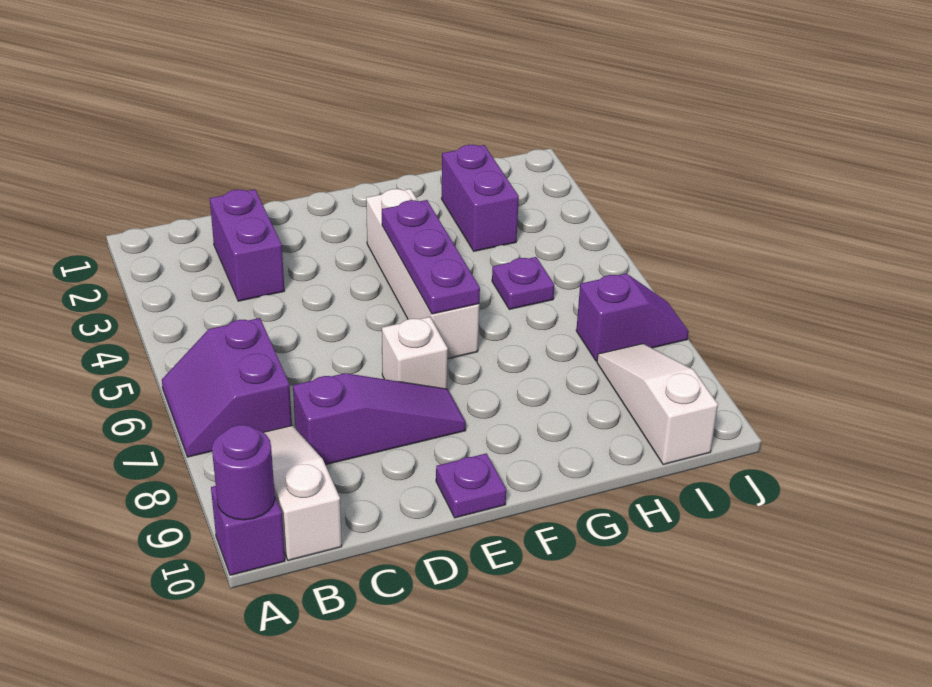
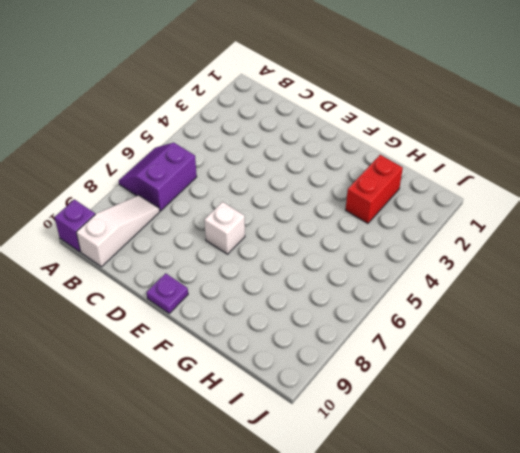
red 1x2 brick [346,155,403,223] -> purple 1x2 brick [441,145,519,251]
none -> purple 1x2 brick [210,189,284,301]
none -> purple 1x3 slope [293,373,466,465]
none -> white 1x4 brick [366,189,479,359]

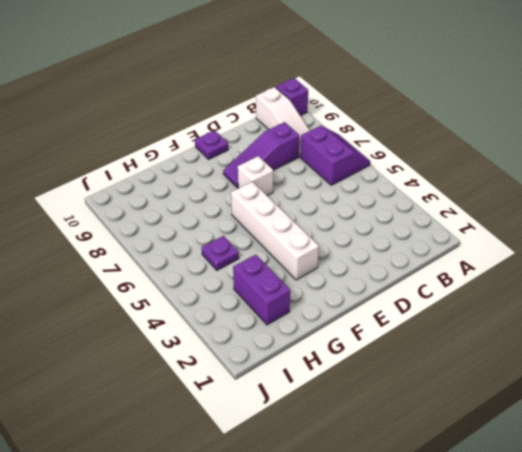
none -> purple 1x2 brick [210,189,284,301]
none -> purple 1x2 slope [576,273,689,361]
none -> white 1x3 slope [597,344,718,465]

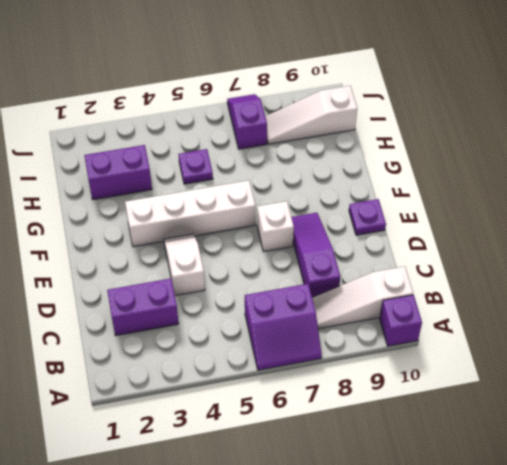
white 1x2 slope [164,234,205,296] -> none
none -> purple 1x1 round brick [212,425,275,520]
none -> purple 1x3 plate [382,200,480,314]

